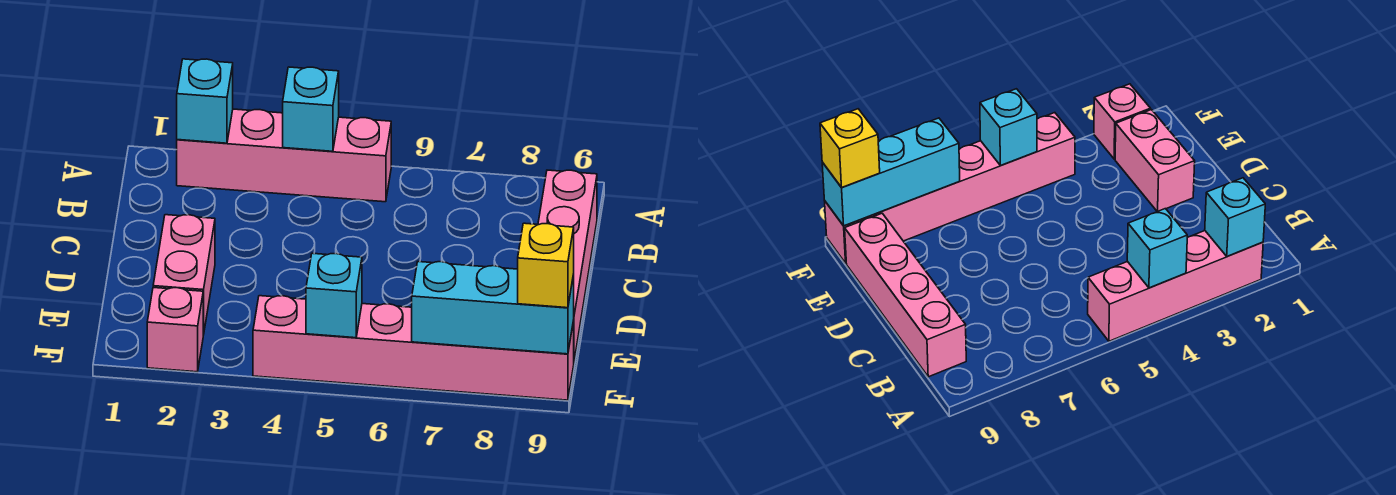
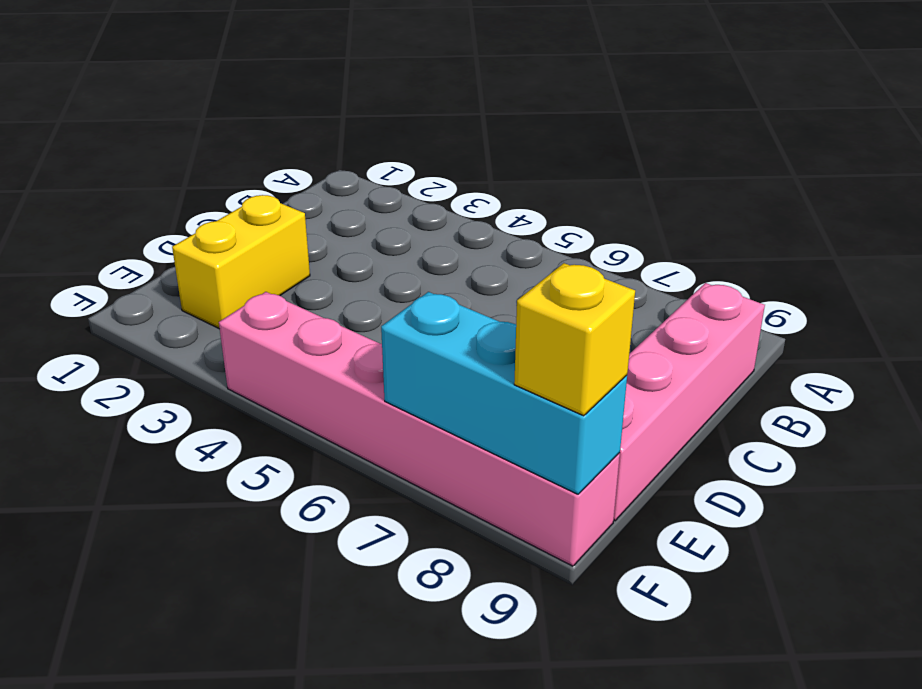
yellow 1x2 brick [172,195,310,329] -> pink 1x2 brick [153,215,215,335]
none -> pink 1x4 brick [177,109,391,202]
none -> pink 1x1 brick [147,288,203,372]

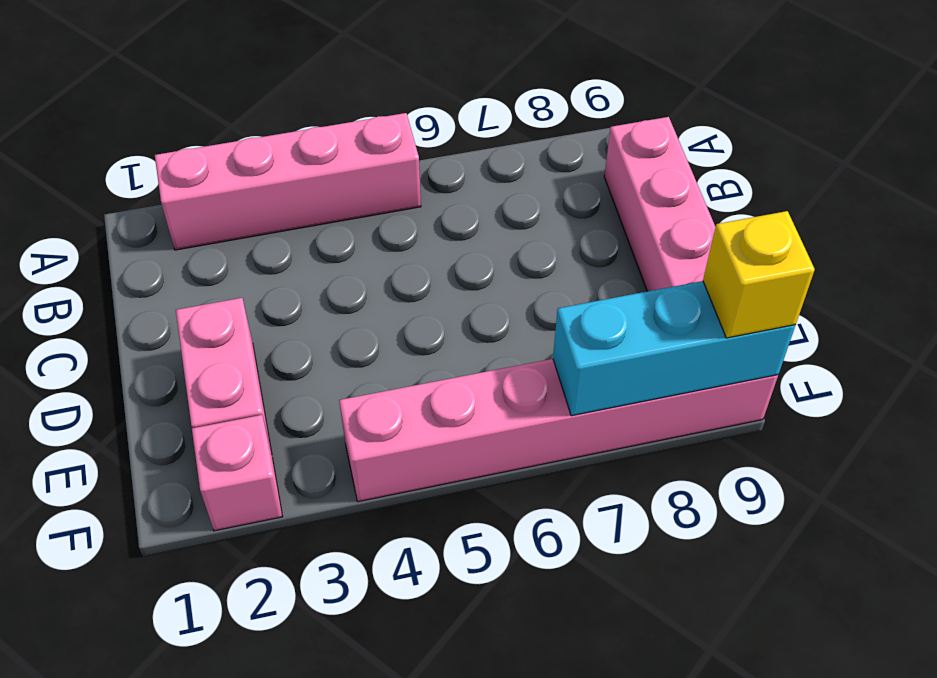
none -> cyan 1x1 brick [177,59,233,143]
none -> cyan 1x1 brick [283,67,339,151]

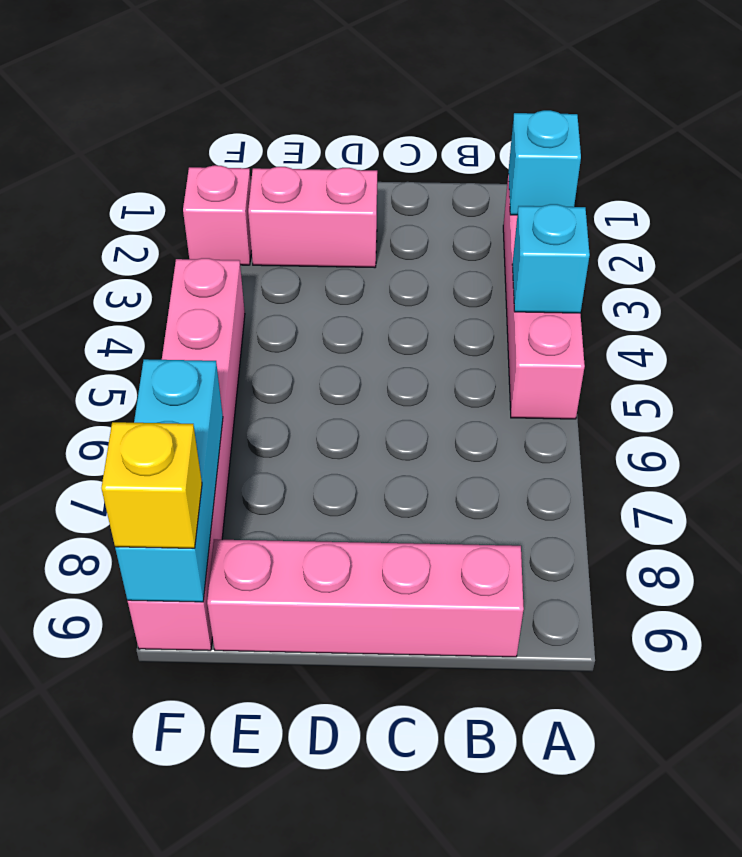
none -> cyan 1x1 brick [306,253,362,338]

